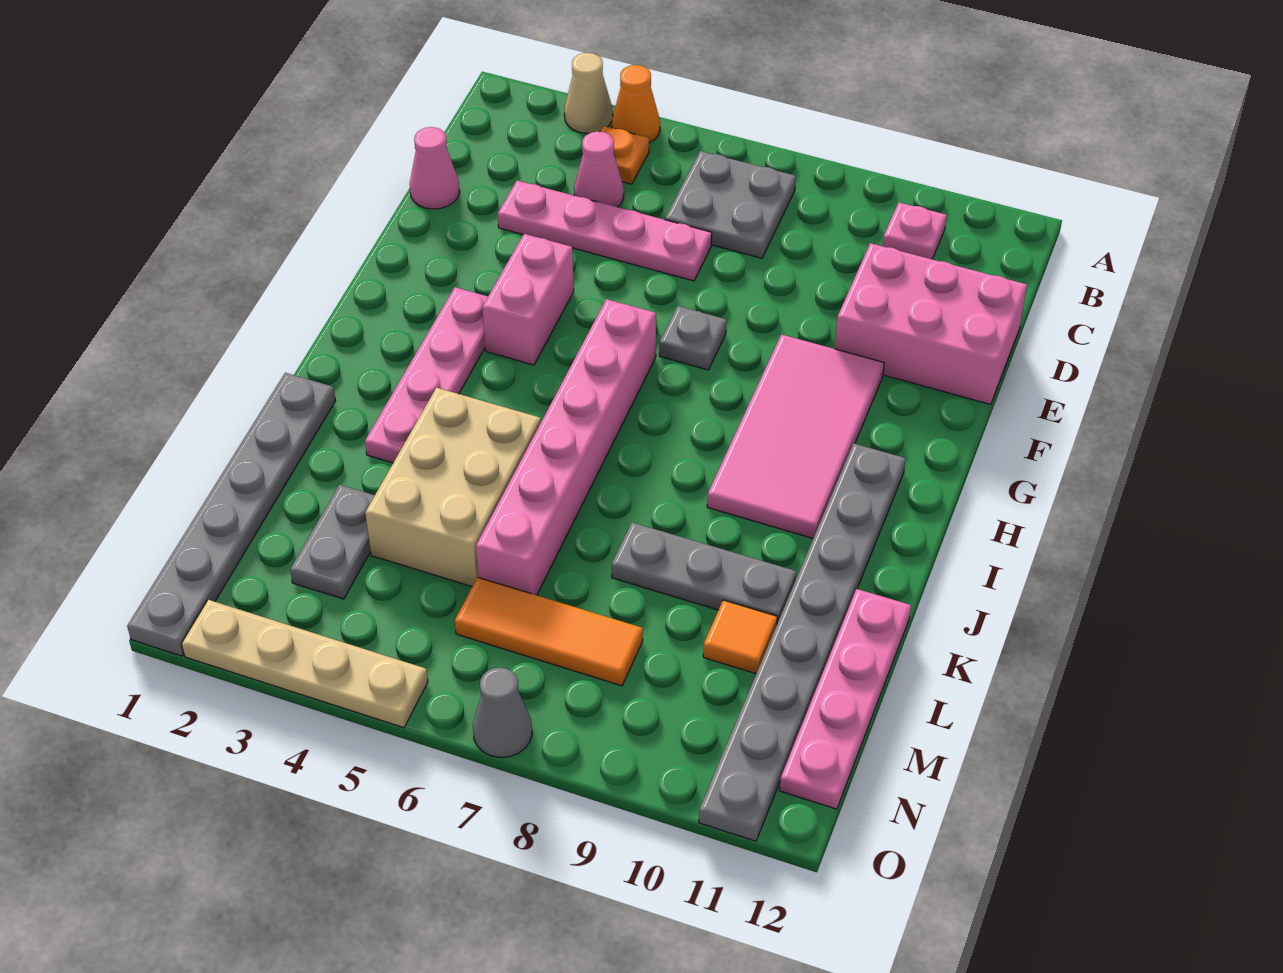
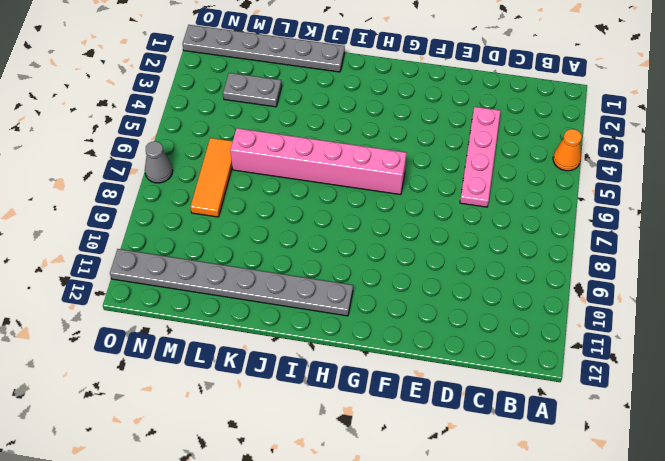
none -> tan 1x1 cone [564,53,613,134]
none -> orange 1x1 plate [600,126,649,184]
none -> grey 2x2 plate [665,151,796,258]

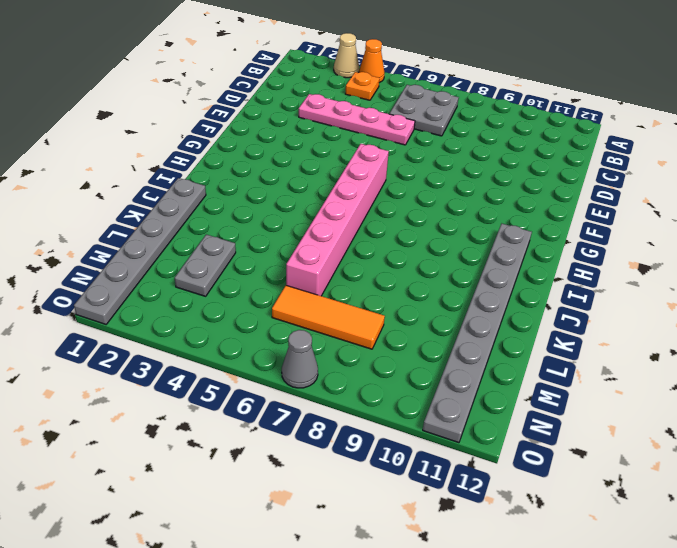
none -> pink 1x1 plate [883,202,947,259]
none -> pink 1x1 cone [574,131,624,207]
none -> pink 1x1 cone [410,127,460,209]

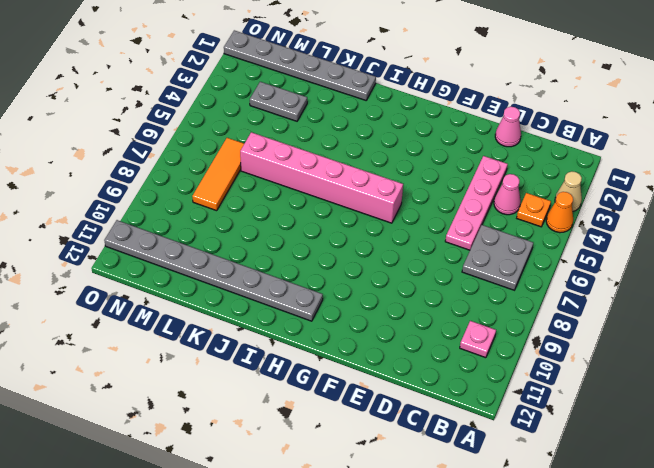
none -> pink 2x3 brick [835,243,1027,404]
none -> pink 1x2 brick [482,234,574,365]
none -> grey 1x1 plate [659,306,727,370]

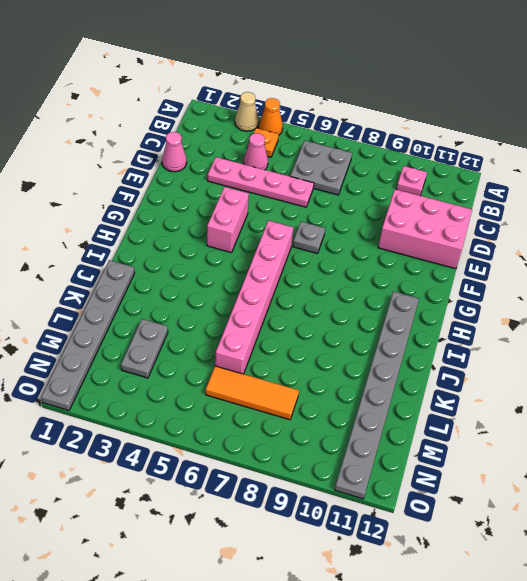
none -> pink 2x4 tile [707,334,884,538]
none -> pink 1x4 plate [365,287,488,463]
none -> tan 2x3 brick [365,388,541,586]

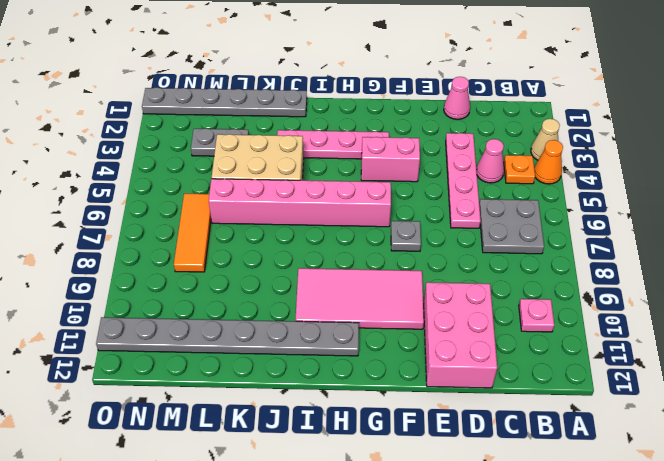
none -> grey 1x3 plate [612,522,797,624]
none -> pink 1x4 plate [780,589,911,809]
none -> orange 1x1 tile [703,600,777,674]

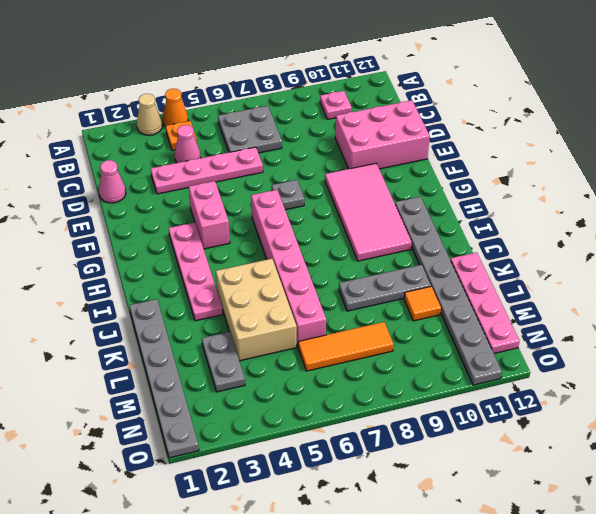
none -> tan 1x4 plate [182,600,428,728]
none -> grey 1x1 cone [473,668,532,758]

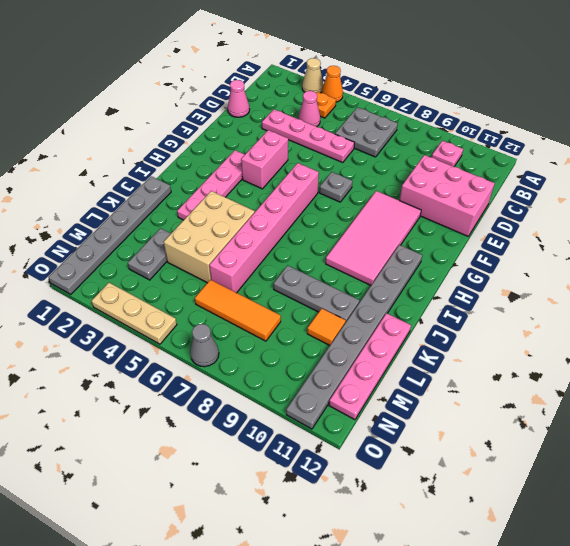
tan 1x3 plate [91,283,177,344] -> tan 1x4 plate [182,600,428,728]

